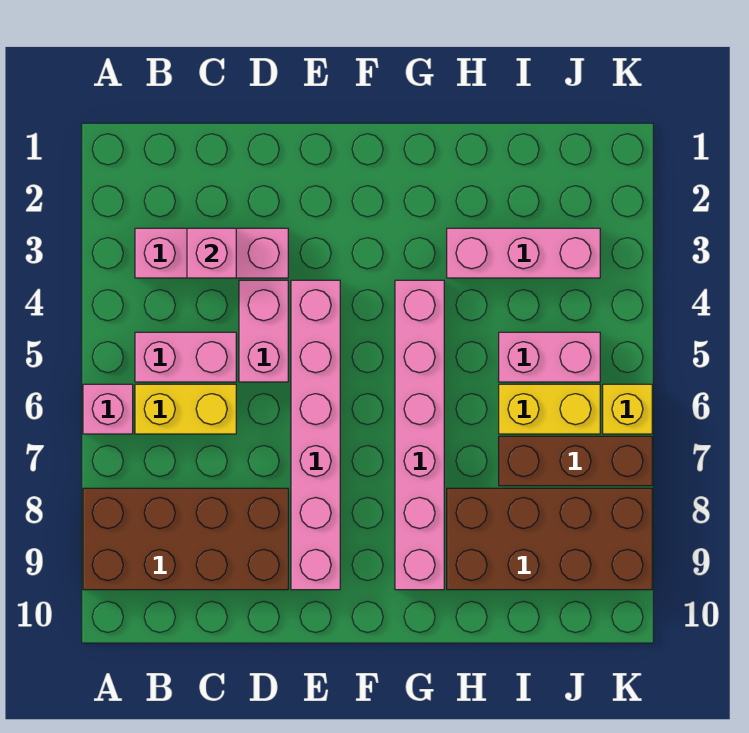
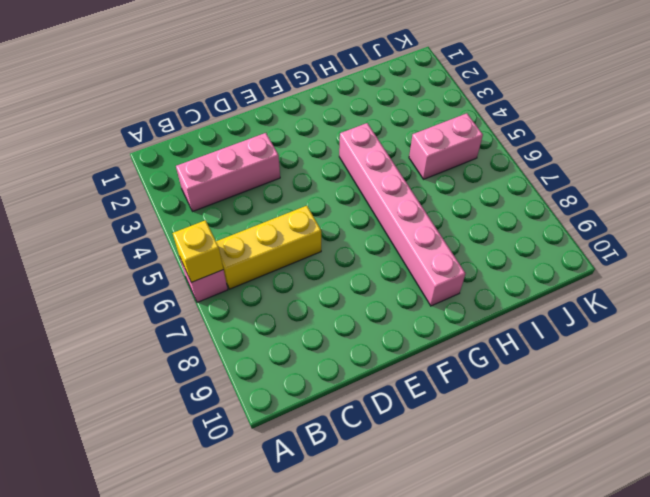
yellow 1x1 brick [173,220,223,283] -> yellow 1x1 brick moved to [603,384,652,434]
yellow 1x3 brick [216,206,321,289] -> yellow 1x2 brick [135,384,236,434]
none -> brown 2x4 brick [83,488,288,590]
none -> pink 1x2 brick [135,332,236,382]
none -> pink 1x2 brick [239,280,288,382]

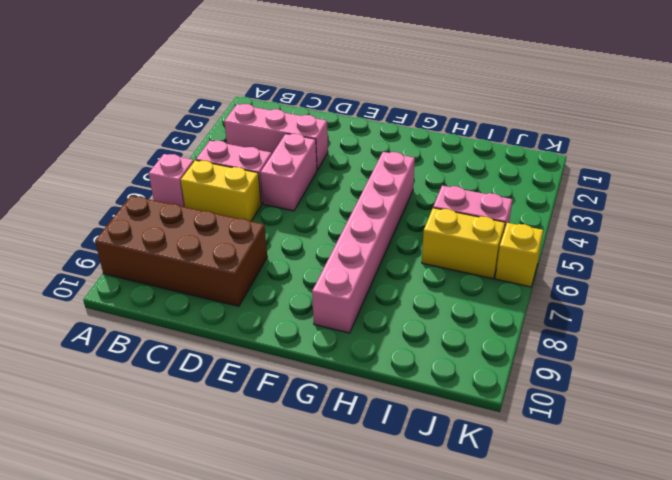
none -> pink 1x6 brick [291,280,340,590]
none -> pink 1x3 brick [447,228,600,278]
none -> brown 2x4 brick [447,488,652,590]

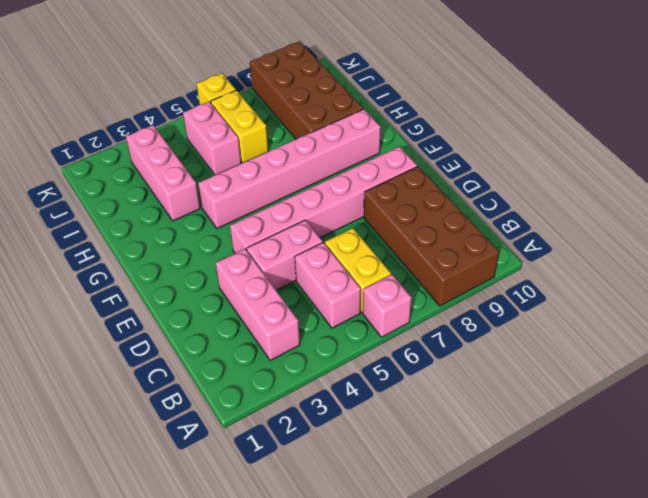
none -> brown 1x3 brick [499,436,652,486]
none -> pink 1x1 brick [187,228,236,278]

